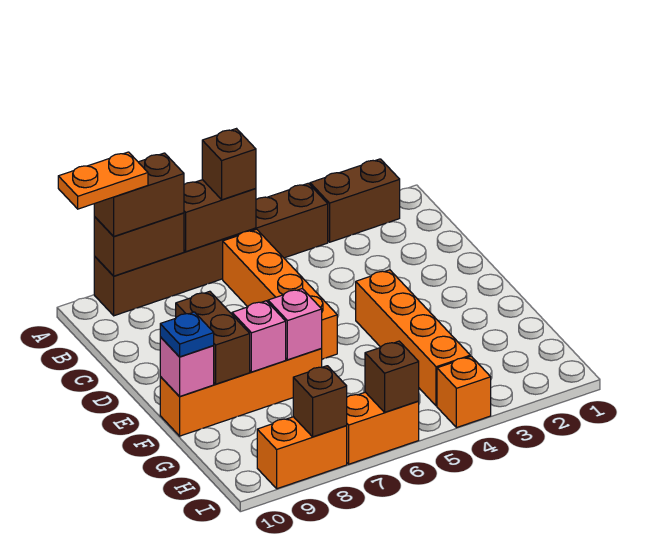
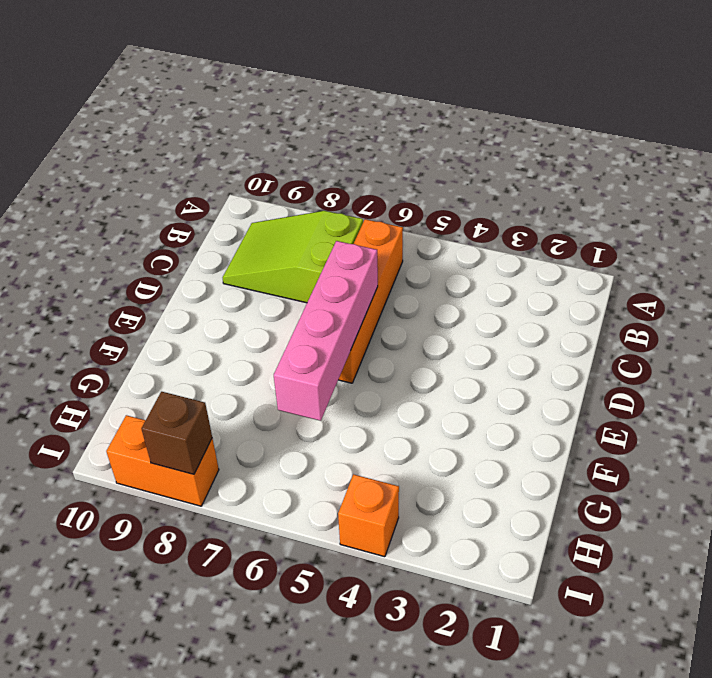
lime 2x3 slope [222,211,363,303] -> none
pink 1x4 brick [274,241,378,421] -> none
none -> brown 1x2 brick [310,159,400,242]
none -> brown 1x6 brick [94,183,328,316]
none -> orange 1x4 brick [356,270,470,406]

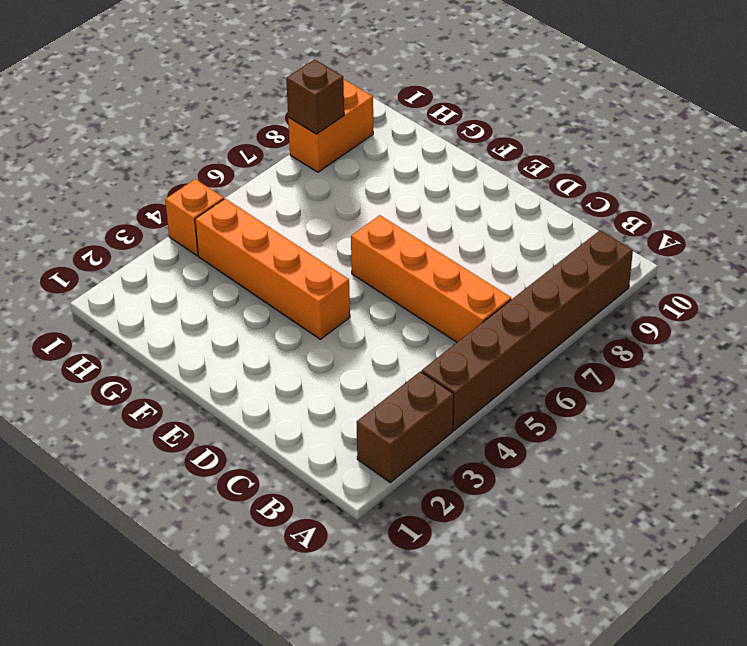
none -> orange 1x4 brick [160,348,322,436]
none -> orange 1x2 brick [347,392,419,464]
none -> brown 1x2 brick [184,180,256,252]

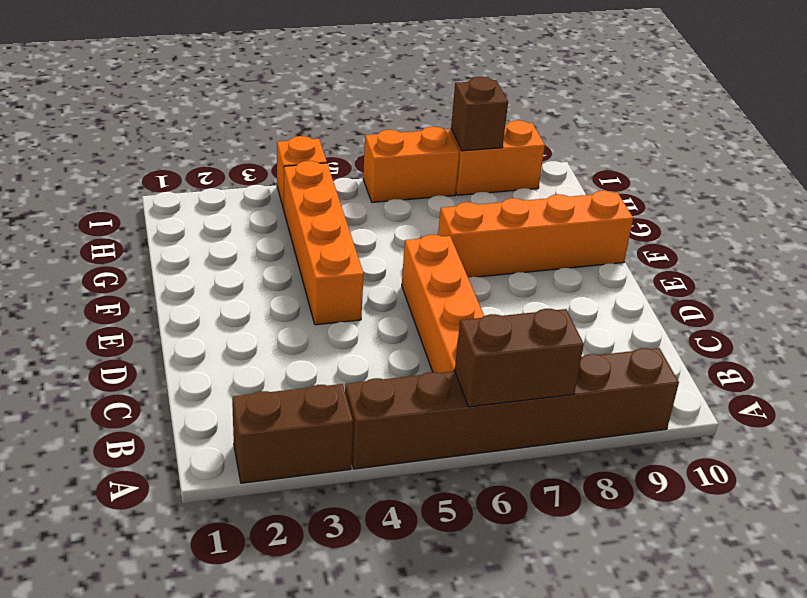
none -> brown 1x2 brick [94,213,184,276]
none -> brown 1x2 brick [176,291,250,384]
none -> pink 1x1 brick [268,289,322,360]

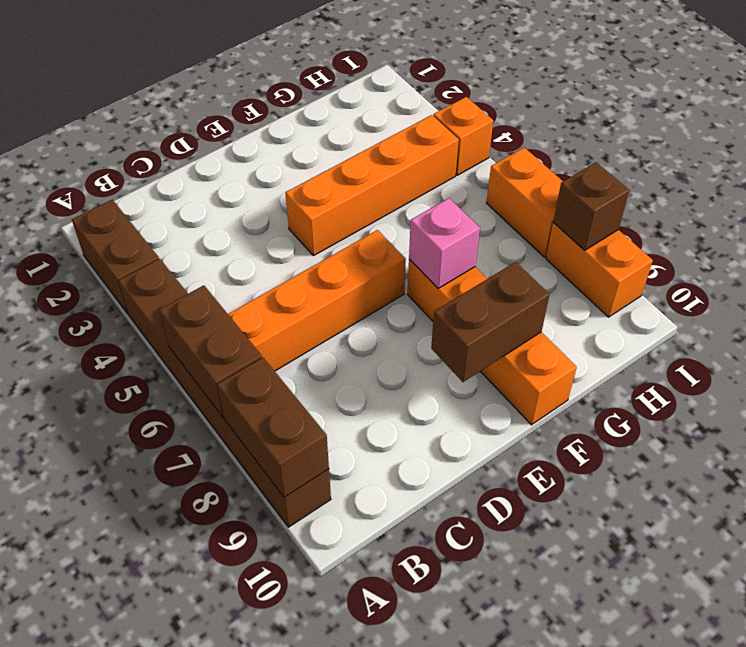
none -> pink 1x1 brick [232,301,286,372]
none -> pink 1x1 brick [160,337,214,397]
none -> brown 1x1 brick [365,341,419,412]

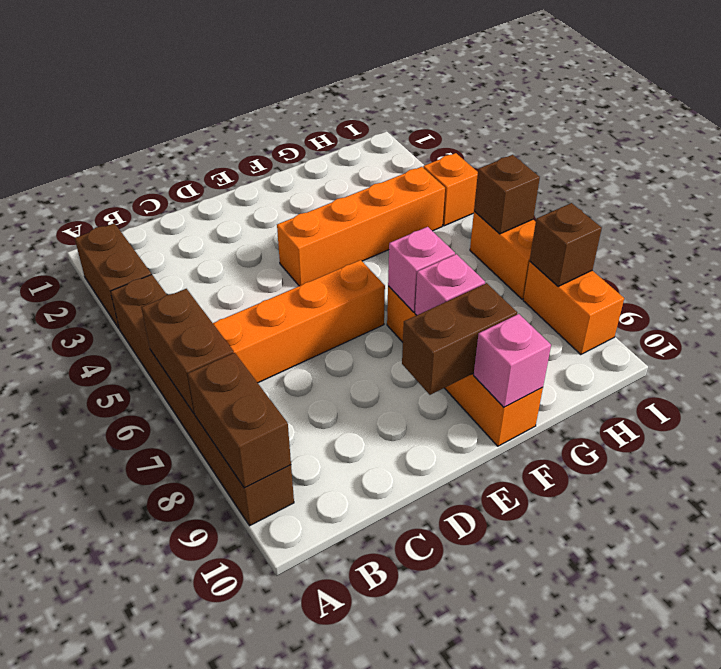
none -> brown 1x1 brick [202,129,256,200]
none -> brown 1x2 brick [94,153,184,237]
none -> blue 1x1 plate [160,312,214,357]

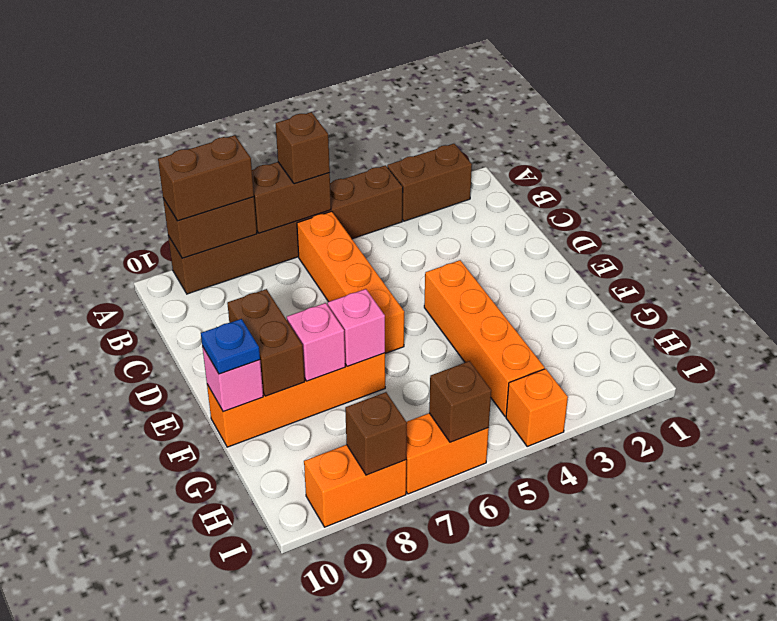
none -> orange 1x2 plate [58,152,148,209]

